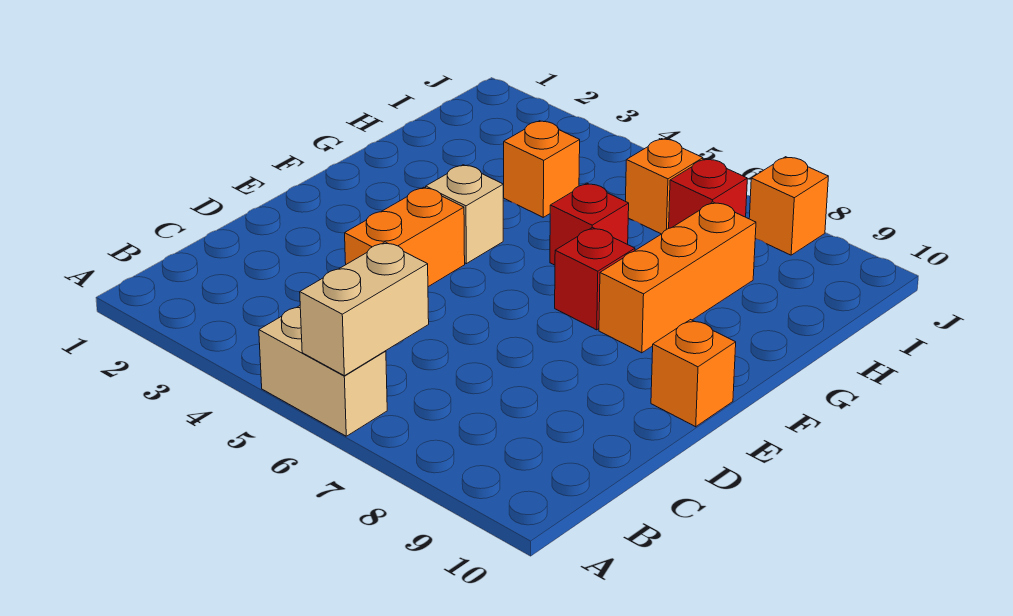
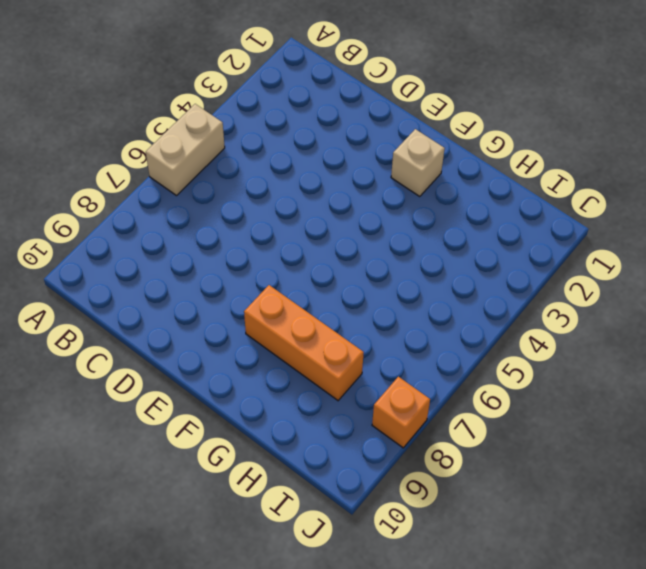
tan 1x1 brick [391,129,445,197] -> tan 1x1 brick moved to [426,165,503,264]
none -> orange 1x2 brick [345,187,465,287]
none -> orange 1x1 brick [651,320,736,427]
none -> red 1x1 brick [555,228,635,330]

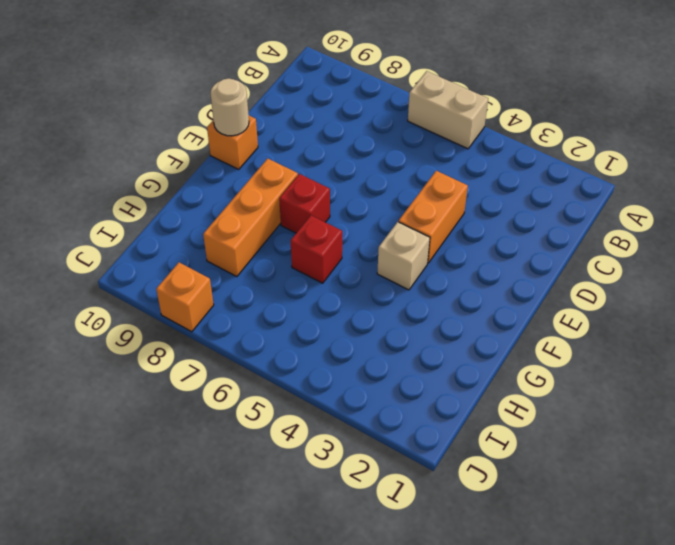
tan 1x1 round brick [210,78,249,136] -> none
none -> orange 1x1 brick [503,121,580,217]
none -> orange 1x1 brick [625,139,703,234]
none -> red 1x1 brick [669,159,747,228]

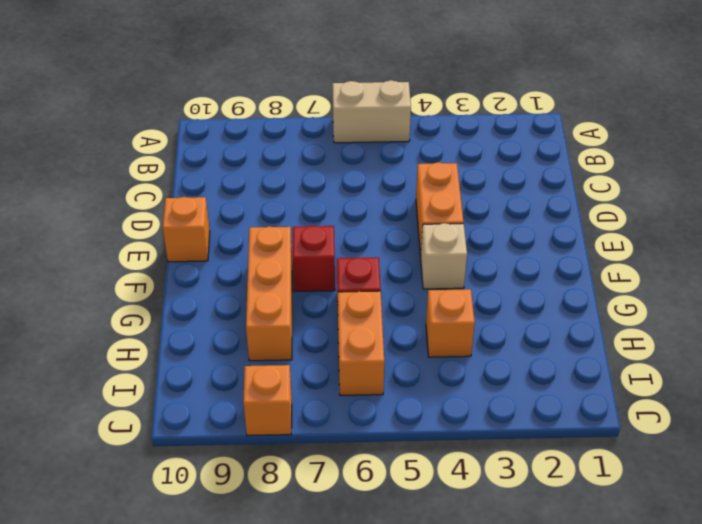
orange 1x2 brick [338,291,384,395] -> orange 1x1 brick [625,139,703,234]
none -> red 1x1 brick [669,159,747,228]
none -> tan 1x2 brick [300,242,429,376]

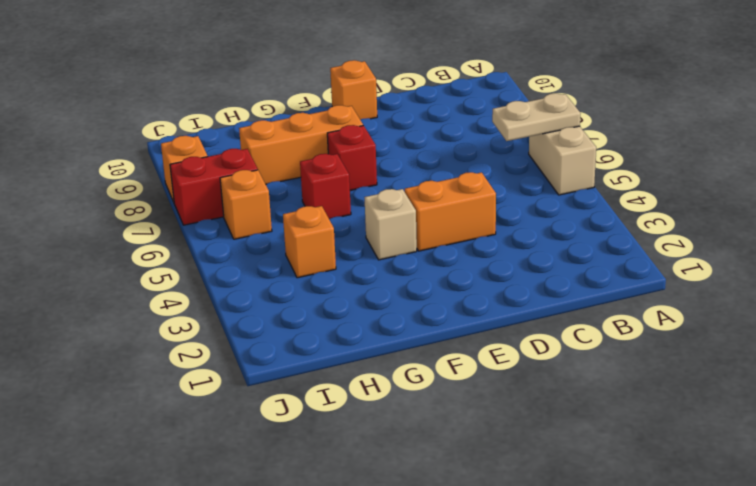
tan 1x2 plate [492,93,581,141] -> tan 1x2 brick [300,242,429,376]
red 1x2 brick [170,149,258,225] -> red 1x1 brick [669,159,747,228]

